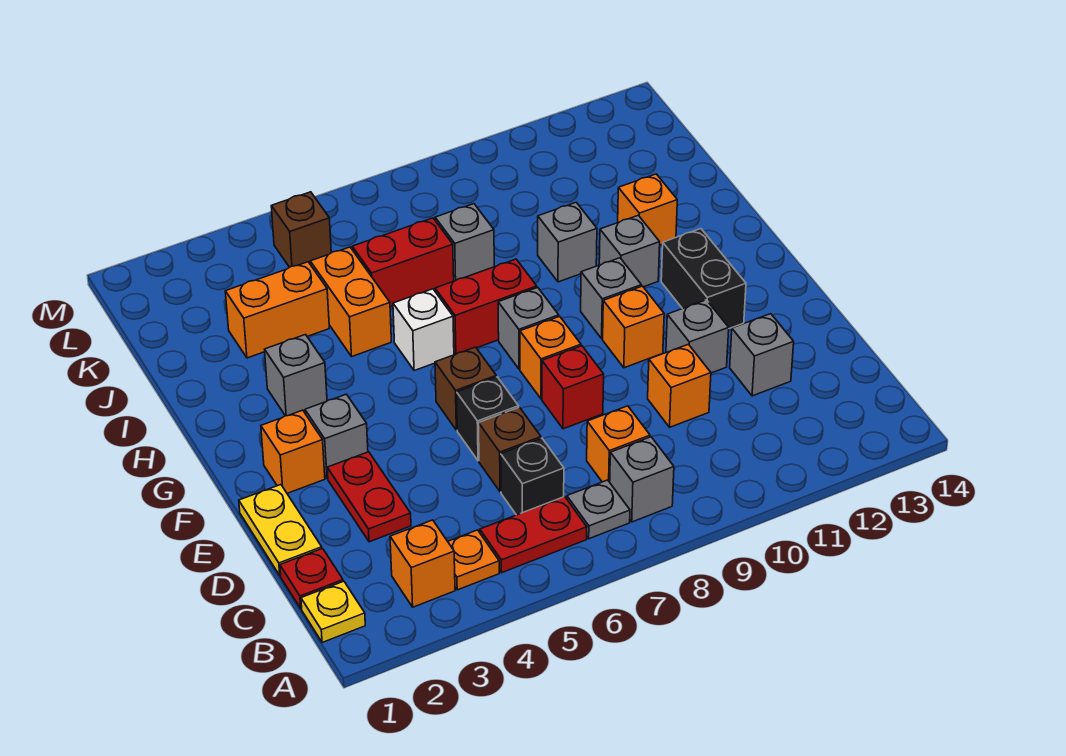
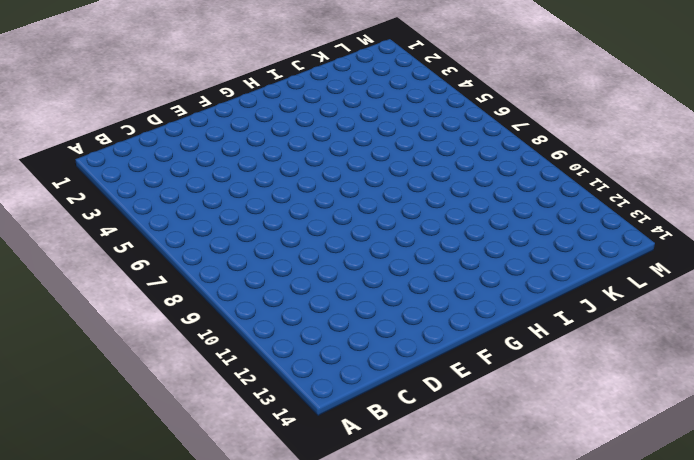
none -> yellow 1x1 plate [301,581,365,643]
none -> orange 1x1 brick [390,520,455,607]
none -> orange 1x1 plate [448,530,499,590]
none -> red 1x2 plate [480,497,587,573]

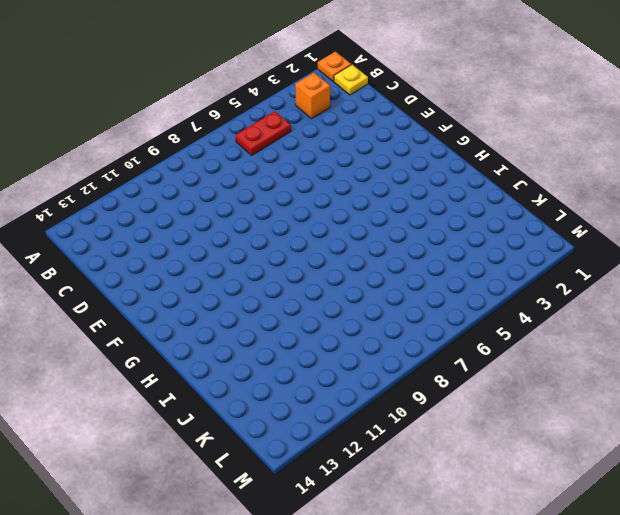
orange 1x1 plate [318,52,351,81] -> orange 1x1 plate moved to [448,530,499,590]
none -> grey 1x1 plate [567,480,630,539]
none -> grey 1x1 brick [610,437,674,522]
none -> red 1x1 plate [280,549,343,609]
none -> black 1x1 brick [501,438,564,515]

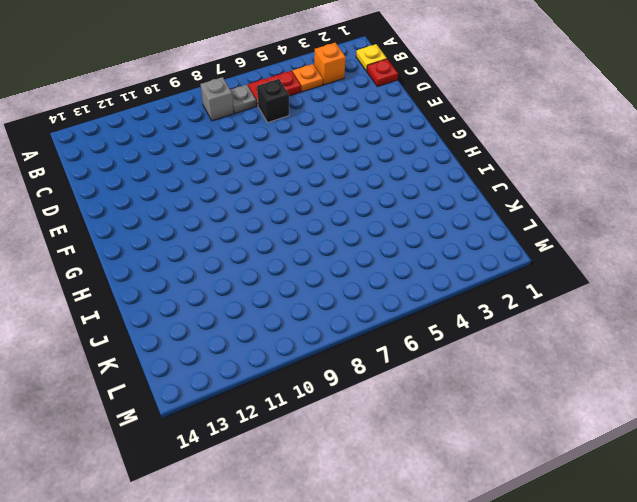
none -> orange 1x1 brick [587,406,650,482]
none -> yellow 1x2 plate [239,485,322,576]
none -> red 1x2 plate [327,452,411,542]
none -> brown 1x1 brick [479,407,541,492]

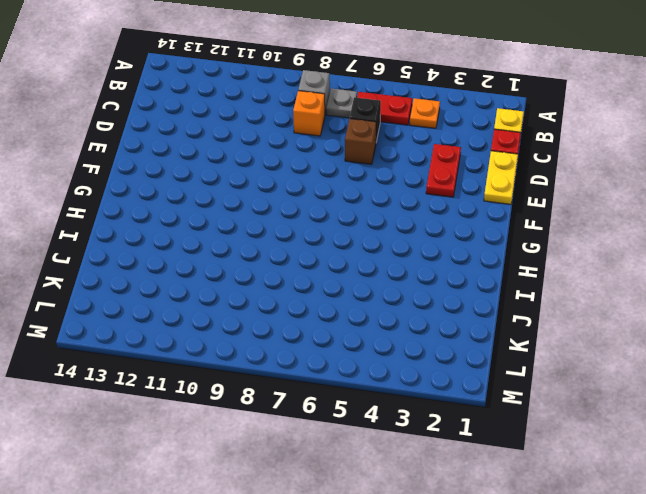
none -> orange 1x1 brick [390,520,455,607]
none -> orange 1x1 brick [648,344,711,427]
none -> grey 1x1 brick [730,314,794,396]
none -> black 1x1 brick [457,377,519,461]

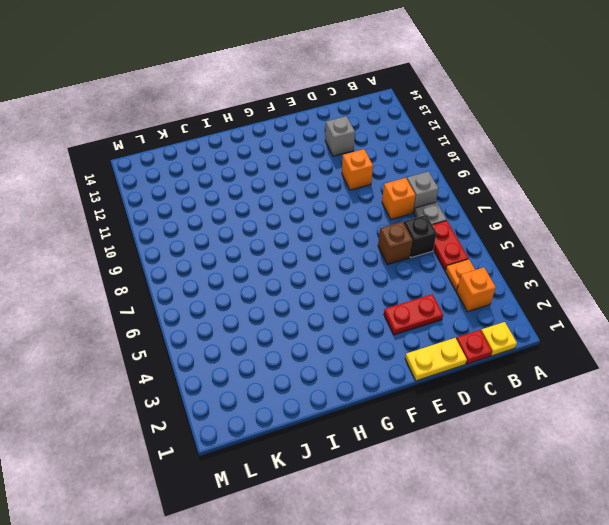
none -> black 1x1 brick [457,377,519,461]
none -> red 1x1 brick [542,346,604,429]
none -> grey 1x1 brick [666,300,729,373]
none -> orange 1x1 brick [261,410,325,493]

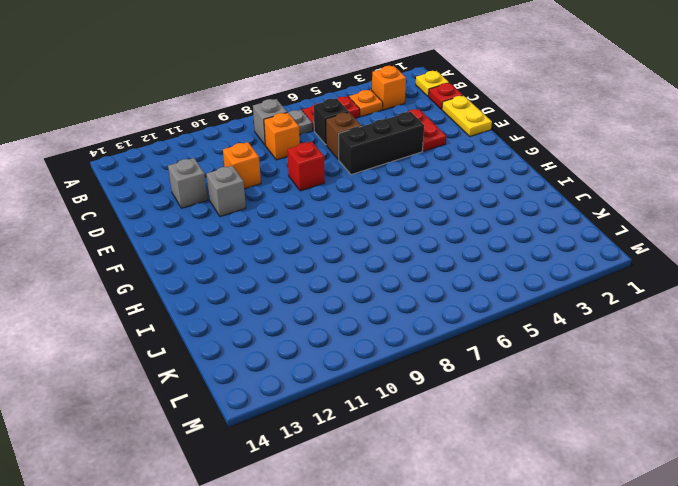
black 1x3 brick [339,112,424,175] -> black 1x1 brick [457,377,519,461]
none -> orange 1x1 brick [261,410,325,493]
none -> grey 1x1 brick [305,394,368,478]
none -> brown 1x1 brick [435,347,496,430]
none -> orange 1x1 brick [520,316,581,399]

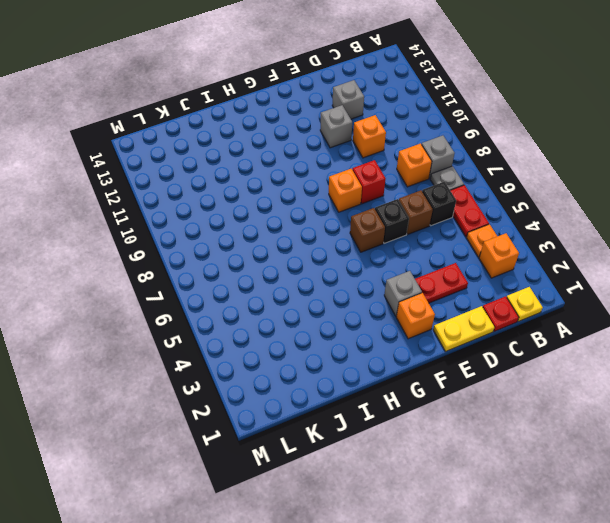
none -> orange 1x1 brick [603,286,664,368]
none -> black 1x2 brick [661,229,746,329]
none -> grey 1x1 brick [498,288,559,369]
none -> grey 1x1 brick [581,258,641,339]

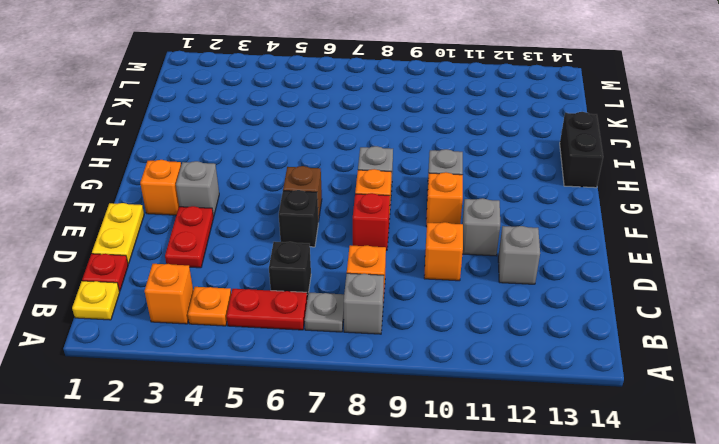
black 1x2 brick [560,112,603,188] -> black 1x2 brick moved to [661,229,746,329]
none -> brown 1x1 brick [479,407,541,492]
none -> grey 1x1 brick [265,335,327,416]
none -> white 1x1 brick [393,289,454,371]
none -> red 1x2 brick [435,259,537,354]

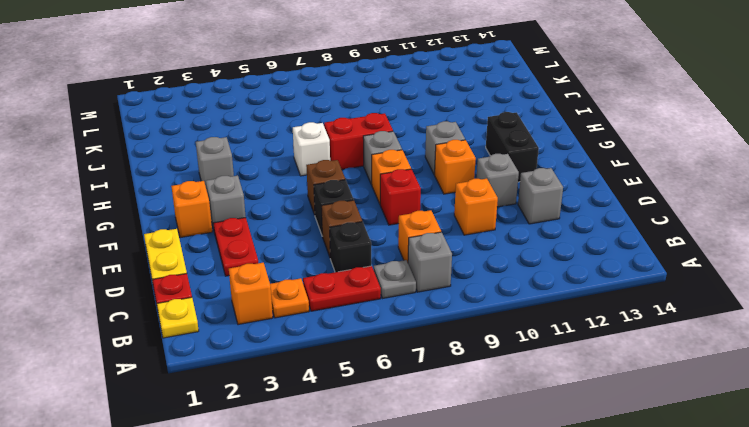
none -> grey 1x1 brick [599,215,660,287]
none -> orange 1x2 brick [310,247,391,356]
none -> grey 1x1 brick [538,202,597,282]
none -> orange 1x1 brick [618,174,677,245]

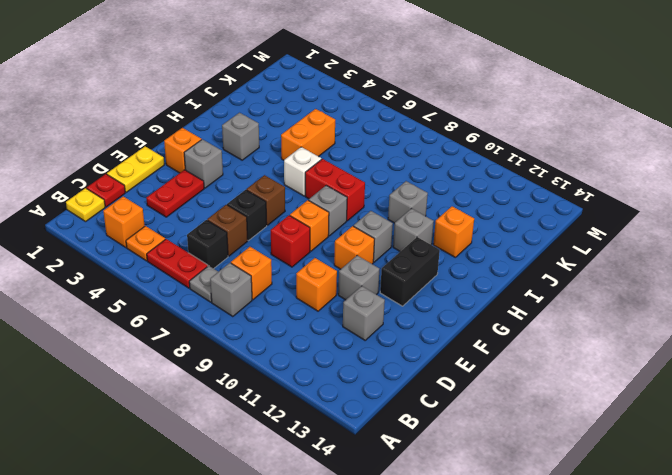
none -> orange 1x2 brick [225,262,329,358]
none -> red 1x2 brick [352,218,454,307]
none -> grey 1x1 brick [435,204,494,281]
none -> brown 1x1 brick [271,192,331,267]

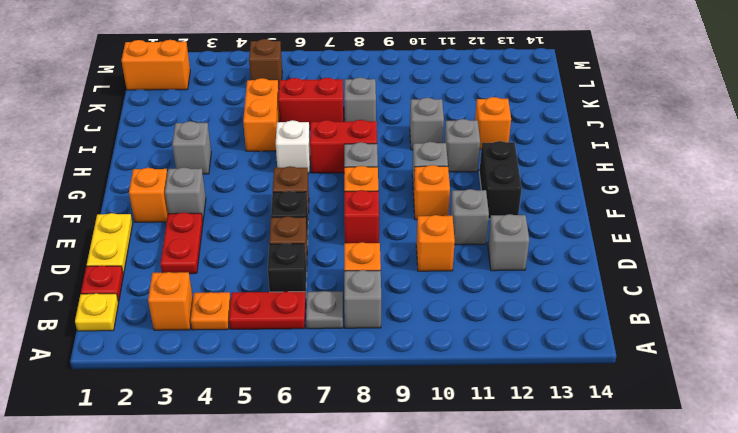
orange 1x2 brick [121,40,190,90] -> orange 1x2 brick moved to [225,262,329,358]

